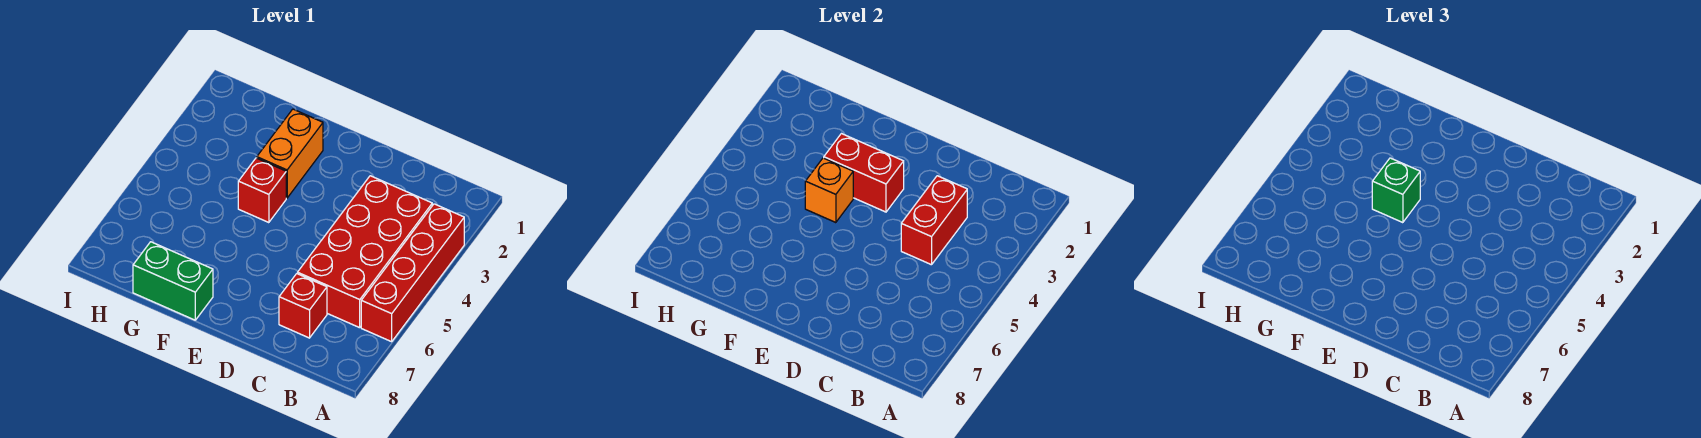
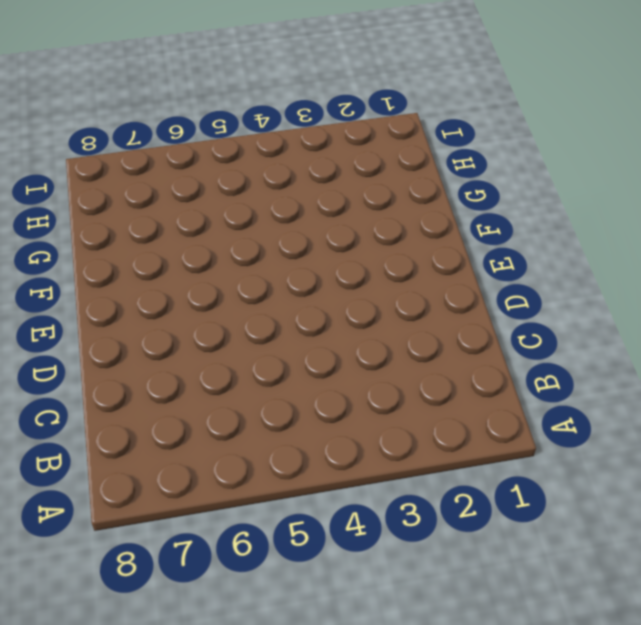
none -> red 1x4 brick [361,204,464,342]
none -> red 2x4 brick [298,176,432,328]

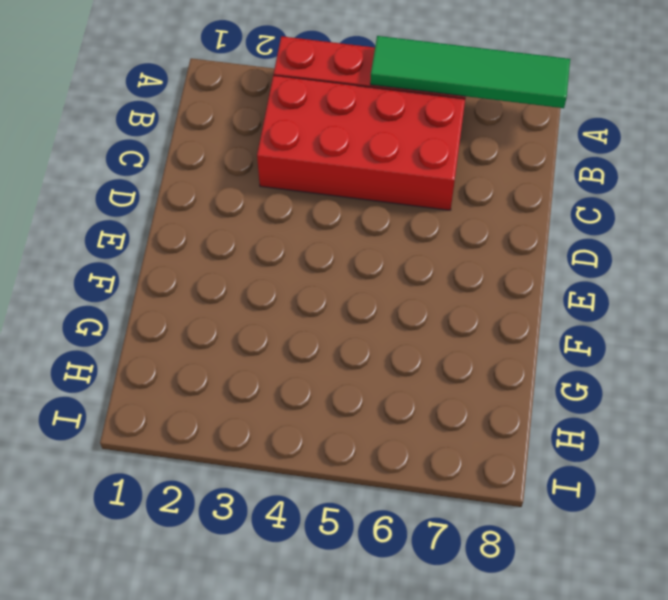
green 1x4 tile [370,36,570,108] -> none
none -> red 1x1 brick [279,274,327,338]
none -> orange 1x2 brick [257,109,323,198]

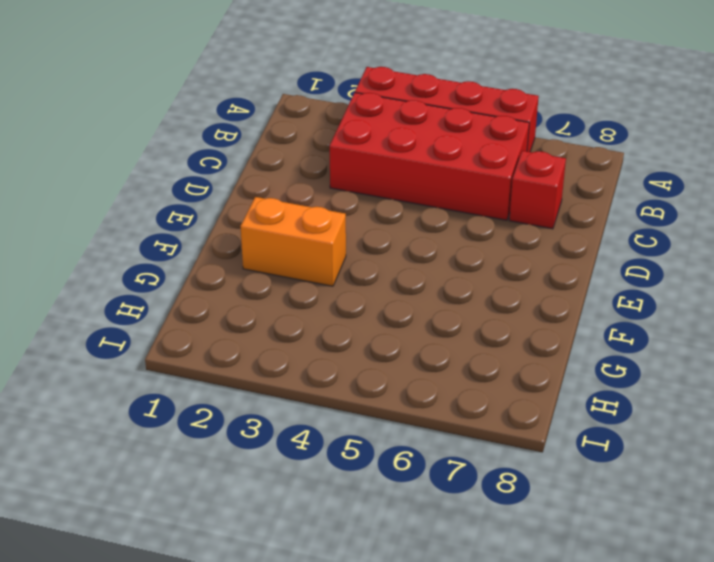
none -> red 1x1 brick [238,158,286,223]
none -> green 1x2 brick [133,242,213,320]

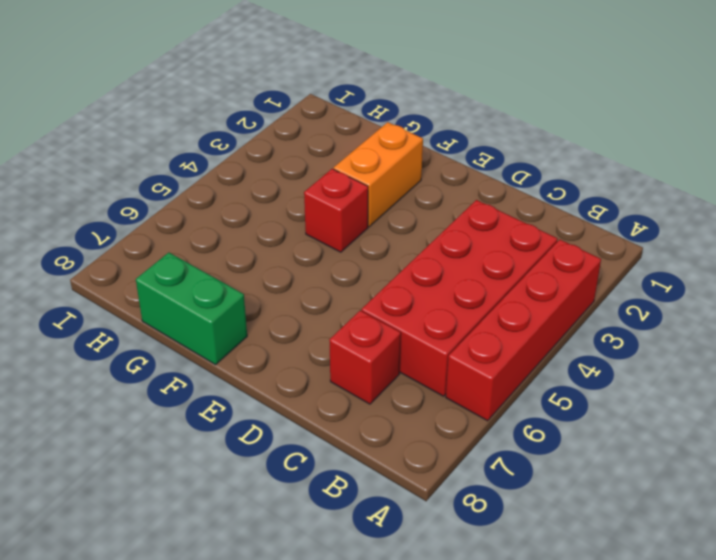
none -> red 1x2 brick [901,176,967,265]
none -> red 1x2 brick [824,134,904,212]

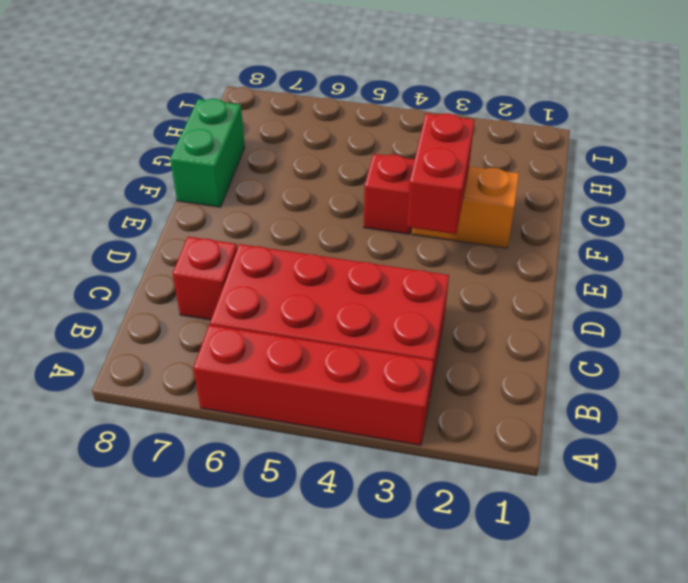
none -> red 1x2 brick [901,176,967,265]
none -> orange 1x1 brick [805,158,853,223]

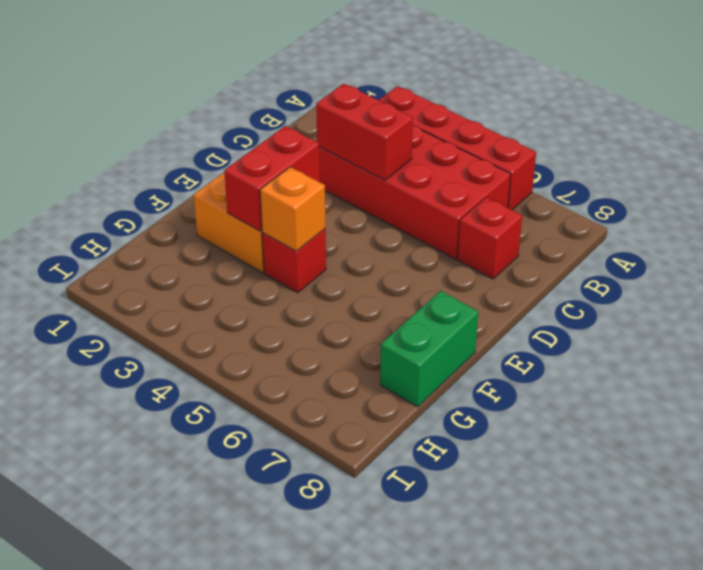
none -> green 1x1 brick [1372,158,1420,223]

